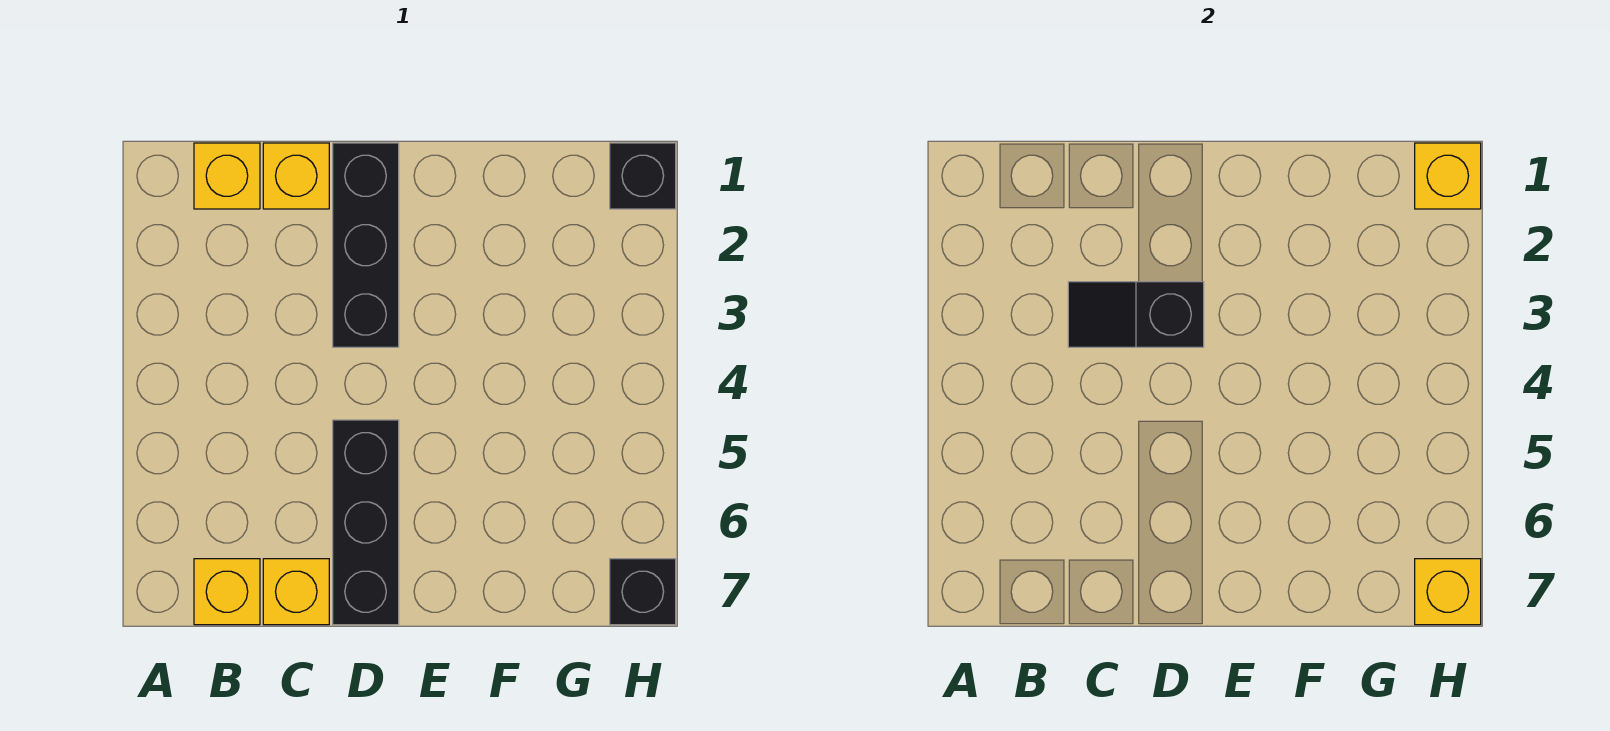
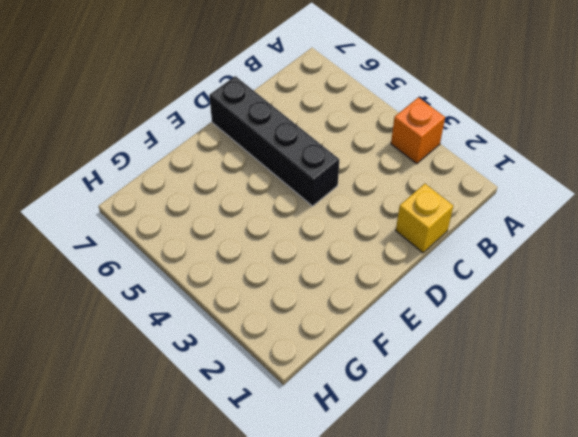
orange 1x1 brick [391,97,445,164] -> none
black 1x4 brick [209,76,339,206] -> black 1x3 brick [333,420,399,625]
none -> yellow 1x1 brick [194,143,260,209]
none -> yellow 1x1 brick [194,559,260,625]

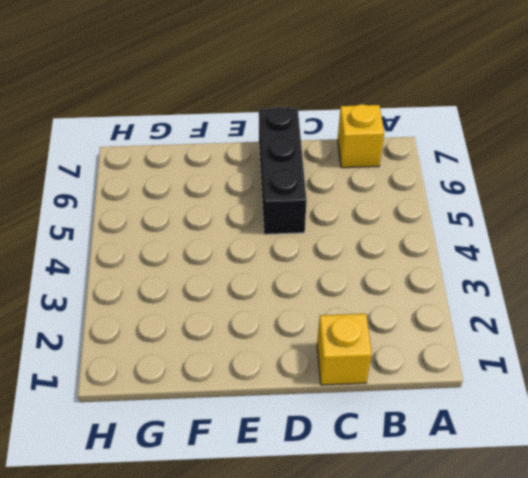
none -> yellow 1x1 brick [194,143,260,209]
none -> yellow 1x1 brick [263,559,329,625]

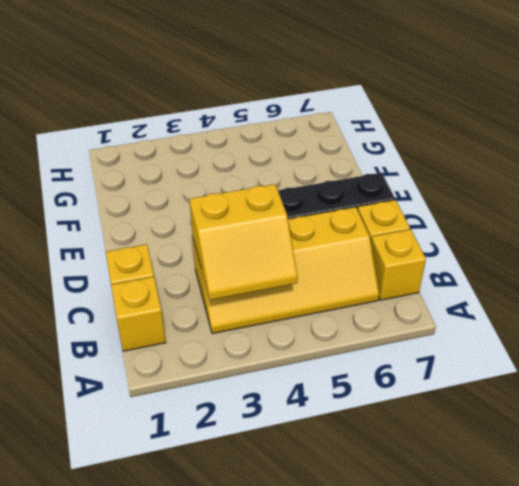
yellow 2x4 slope [193,207,379,334] -> none
yellow 2x2 slope [189,184,298,300] -> black 1x2 slope [1068,282,1204,347]
none -> black 1x3 brick [333,143,399,347]
none -> black 1x1 brick [610,143,676,209]

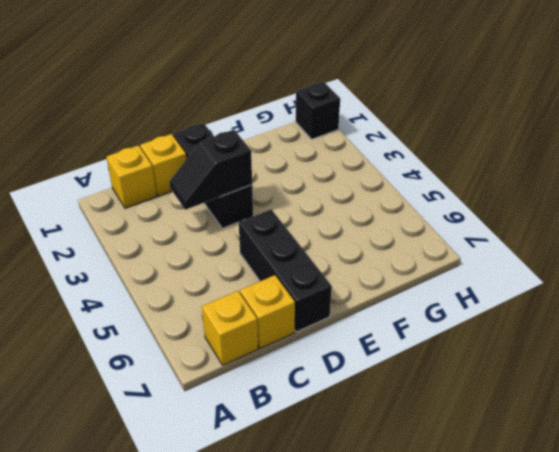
none -> black 1x1 brick [610,559,676,625]
none -> yellow 1x1 brick [1415,143,1481,209]

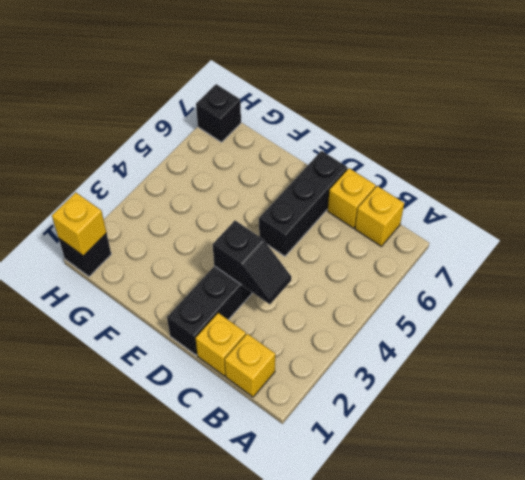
none -> yellow 1x1 brick [1415,559,1481,625]

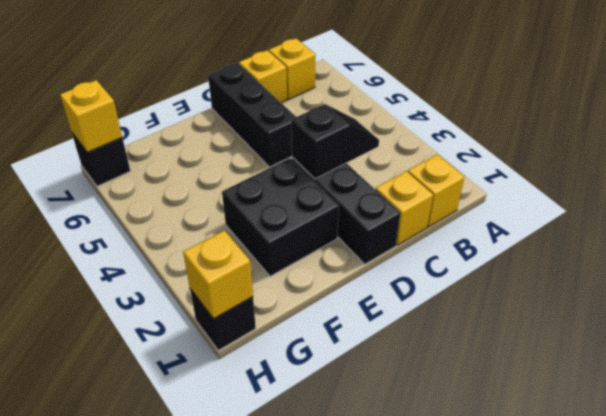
black 2x2 brick [222,158,339,276] -> none

